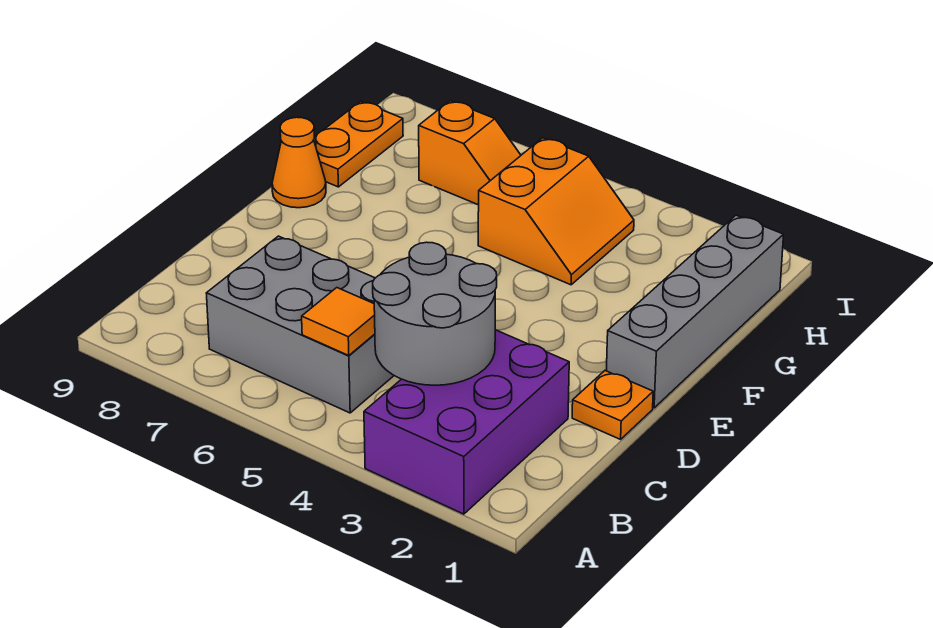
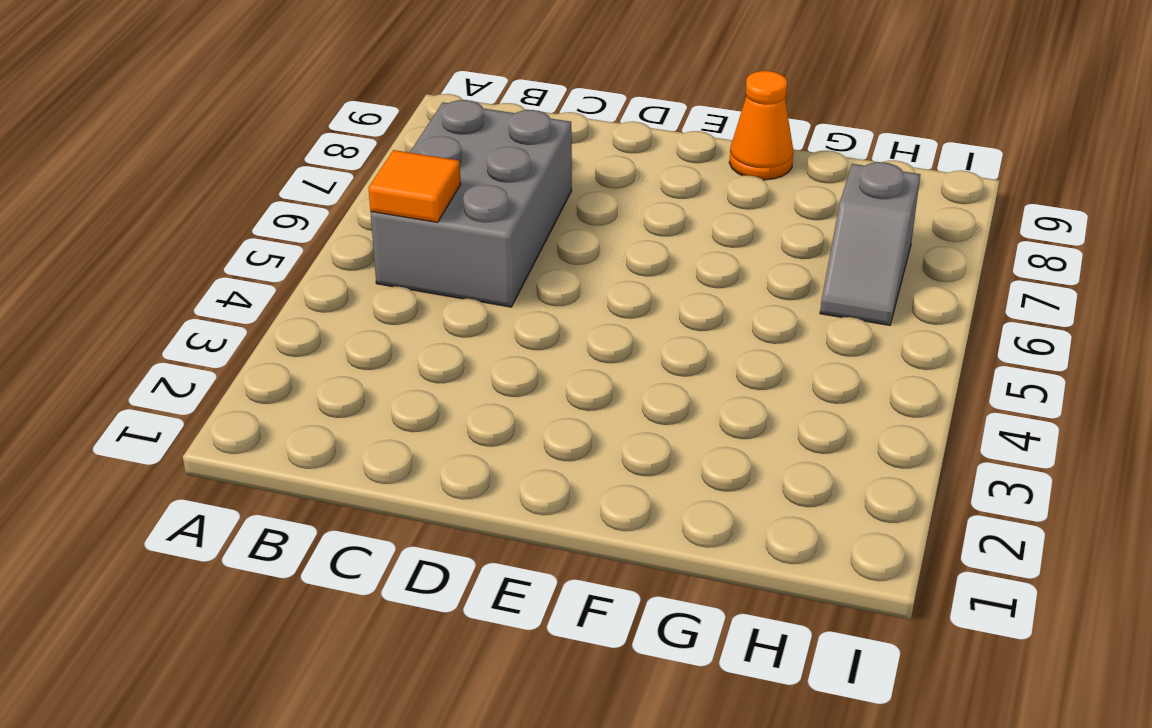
grey 1x2 slope [820,162,920,325] -> orange 1x2 slope [419,101,521,205]
none -> purple 2x3 brick [364,330,569,514]
none -> orange 1x1 plate [572,371,653,439]

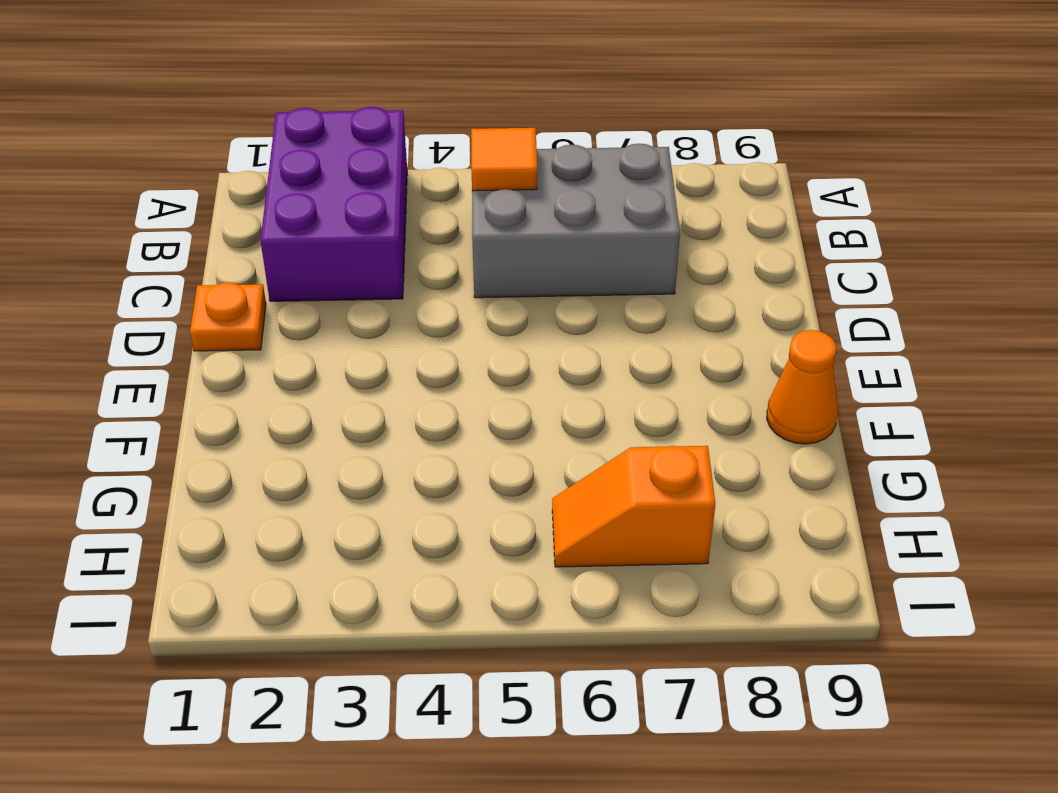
none -> grey 1x4 brick [606,215,784,408]
none -> orange 2x2 slope [478,138,634,285]

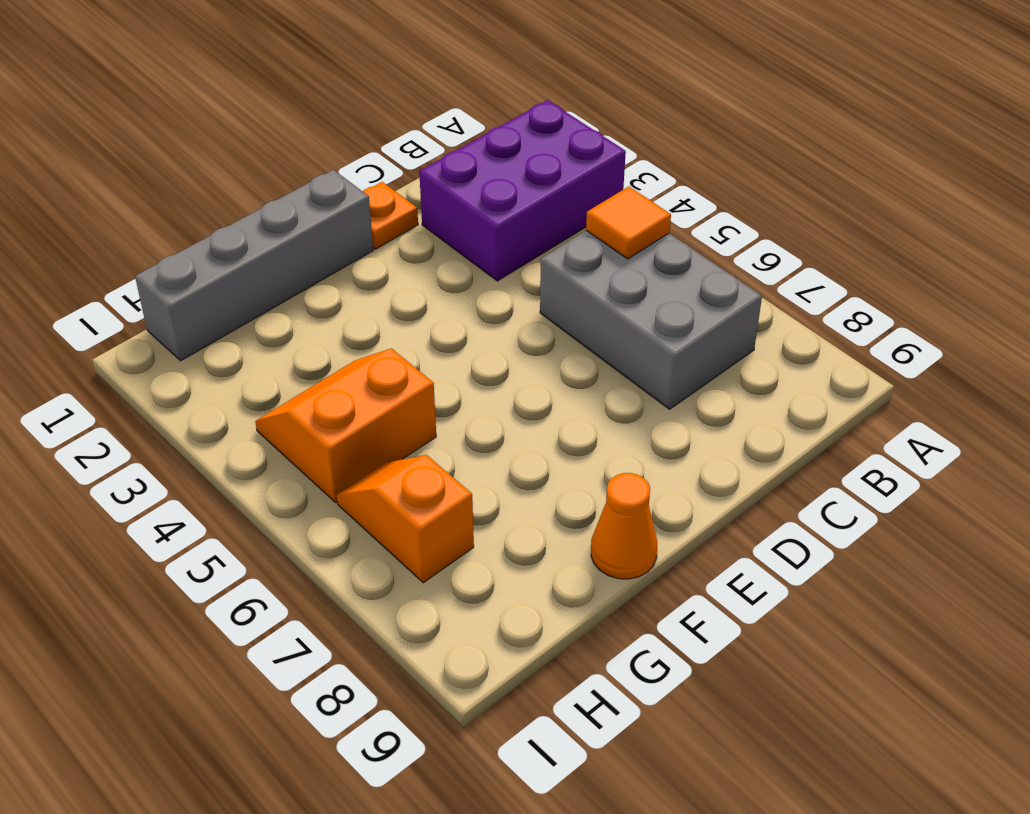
none -> orange 1x2 plate [314,101,403,187]
none -> grey 2x2 round brick [373,242,497,385]

